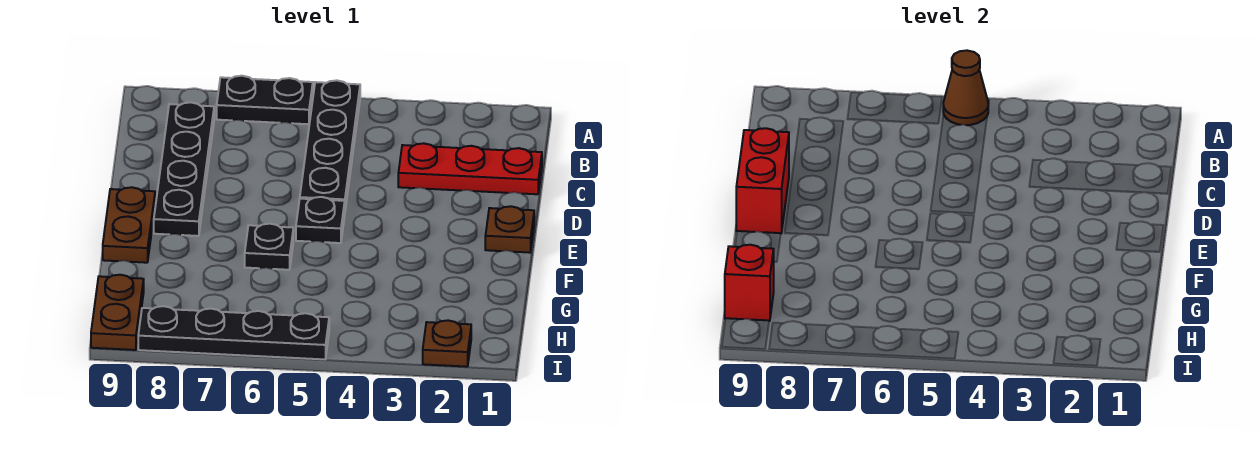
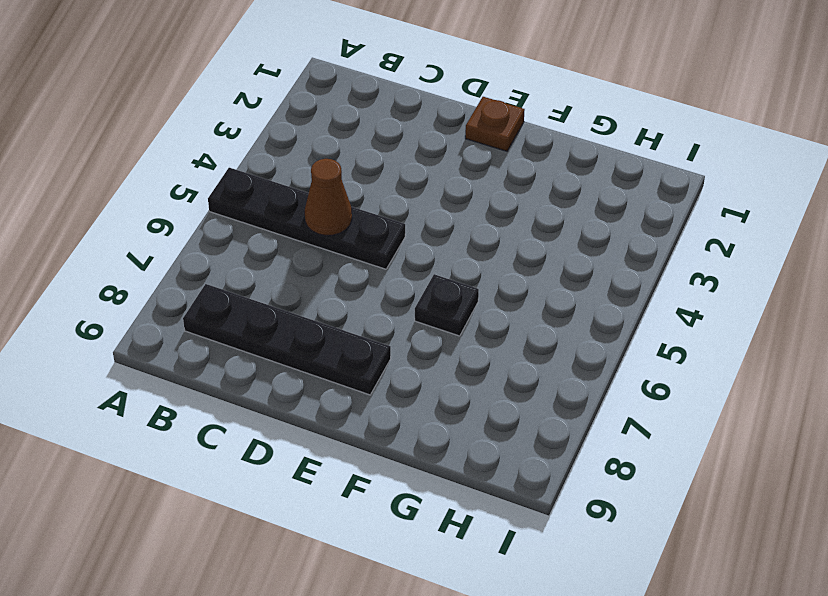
brown 1x1 cone [305,159,352,236] -> brown 1x1 cone moved to [943,50,988,125]
none -> black 1x2 plate [217,76,313,124]
none -> red 1x3 plate [398,143,542,194]
none -> black 1x1 plate [296,197,345,243]

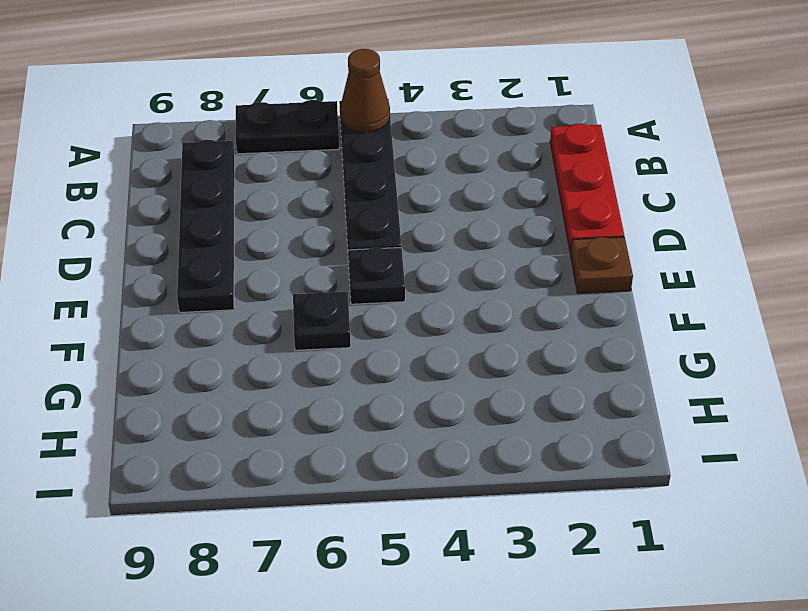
red 1x3 plate [550,124,624,253] -> red 1x3 plate turned to [398,143,542,194]
none -> brown 1x2 plate [103,187,155,263]
none -> brown 1x2 plate [91,275,144,350]
none -> brown 1x1 plate [423,320,471,367]

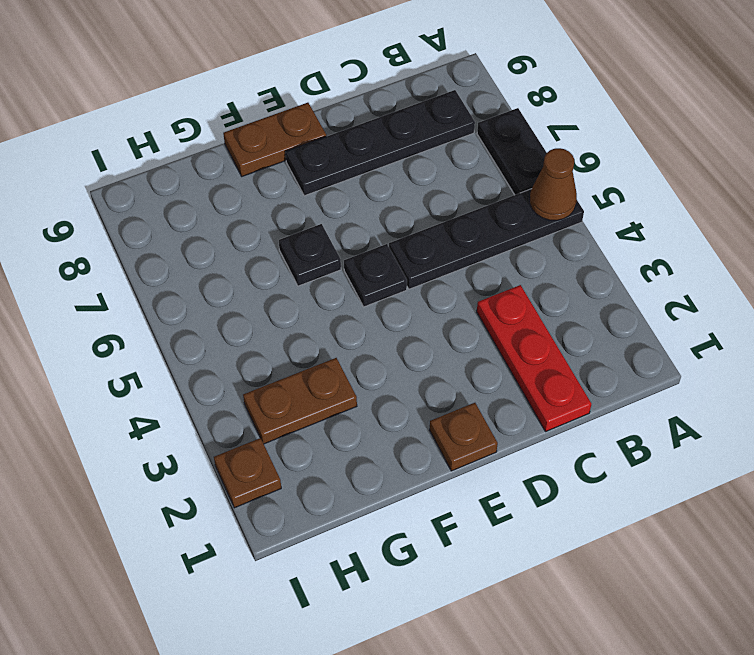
brown 1x2 plate [243,358,357,444] -> brown 1x2 plate moved to [91,275,144,350]
none -> black 1x4 plate [138,306,329,359]
none -> red 1x2 brick [736,128,789,233]
none -> red 1x1 brick [725,245,774,321]

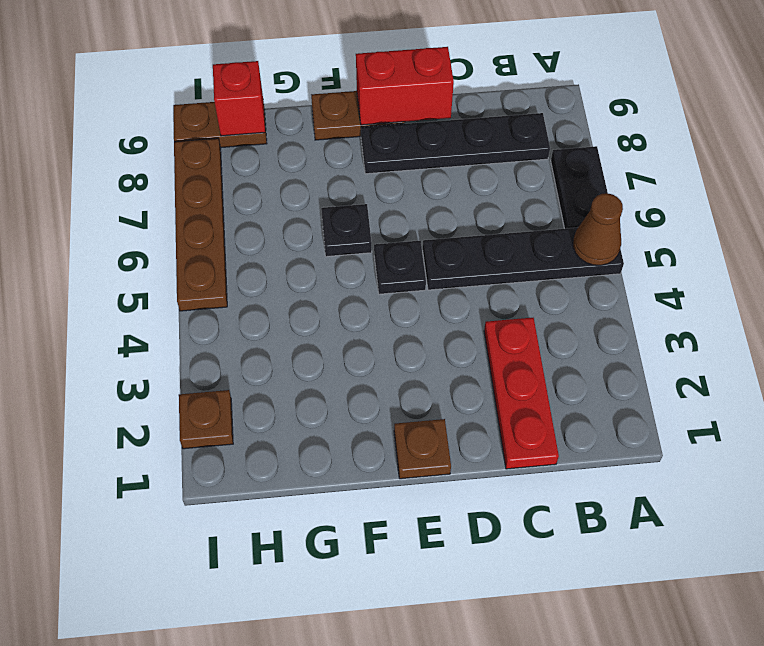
brown 1x4 plate [174,138,227,311] -> black 1x4 plate [138,306,329,359]

